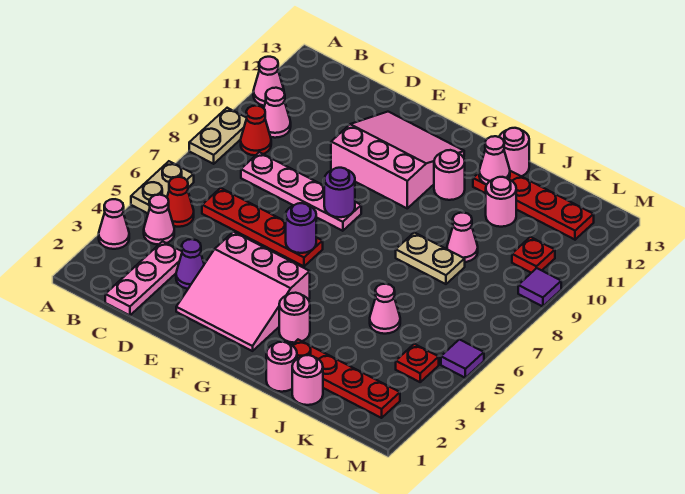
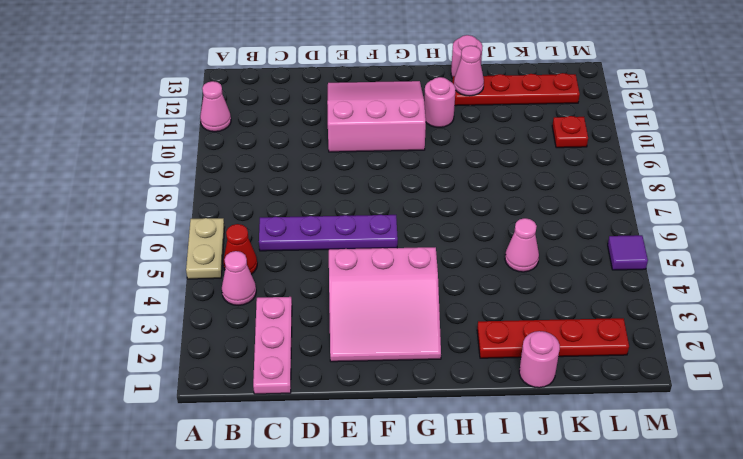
purple 1x4 plate [259,215,398,251] -> red 1x4 plate [202,188,323,266]
none -> pink 1x1 cone [99,199,129,249]
none -> tan 1x2 plate [189,108,247,164]
none -> red 1x1 cone [241,106,271,155]
none -> pink 1x1 cone [264,88,291,138]

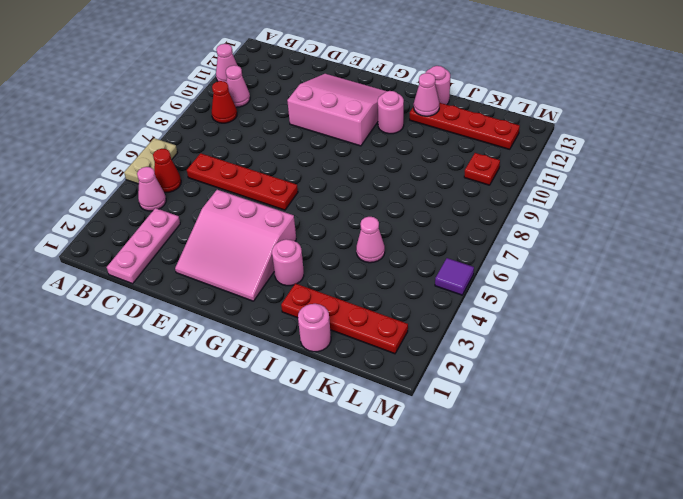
none -> pink 1x1 cone [99,199,129,249]
none -> tan 1x2 plate [189,108,247,164]
none -> pink 1x4 plate [241,152,361,231]
none -> purple 1x1 cone [176,239,204,289]

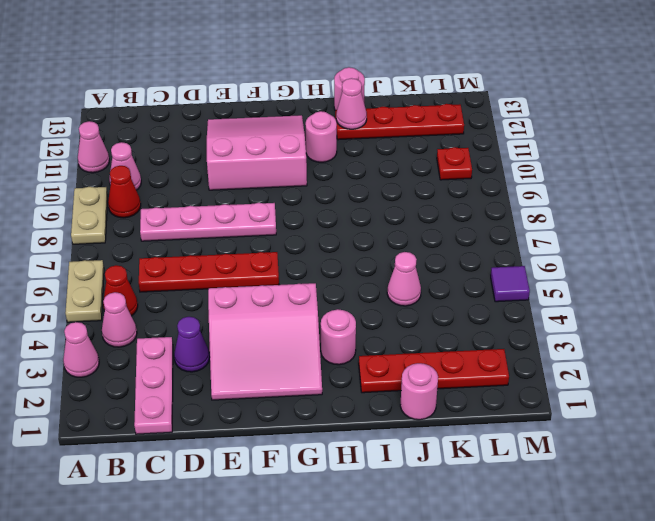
none -> pink 1x1 round brick [266,342,297,392]
none -> tan 1x2 plate [396,233,465,284]
none -> pink 1x1 cone [447,212,478,262]
none -> pink 1x1 round brick [486,177,516,227]

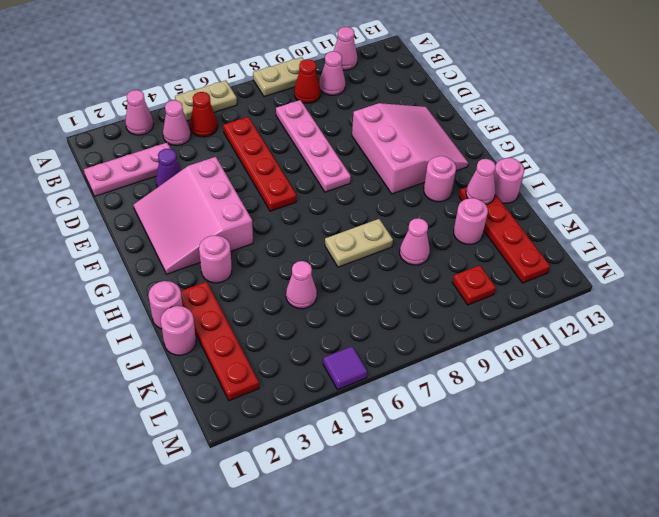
tan 1x2 plate [325,219,393,267] -> tan 1x2 plate turned to [396,233,465,284]
none -> red 1x1 plate [396,344,439,382]
none -> purple 1x1 tile [518,268,561,307]
none -> purple 1x1 round brick [286,203,316,253]
none -> purple 1x1 round brick [324,168,355,217]

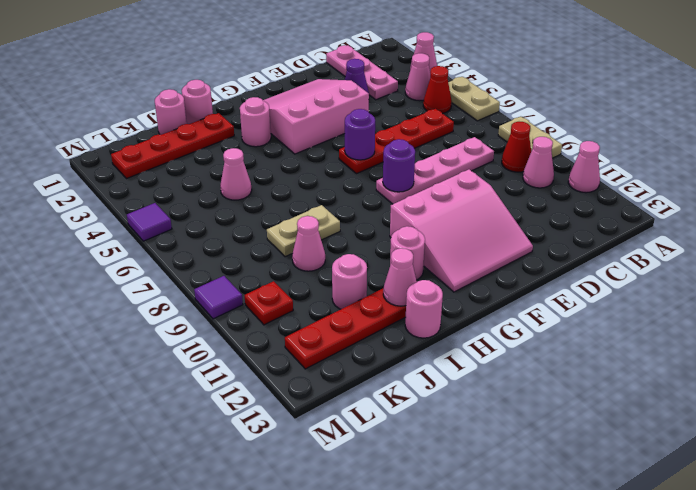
none -> red 1x1 plate [396,344,439,382]

